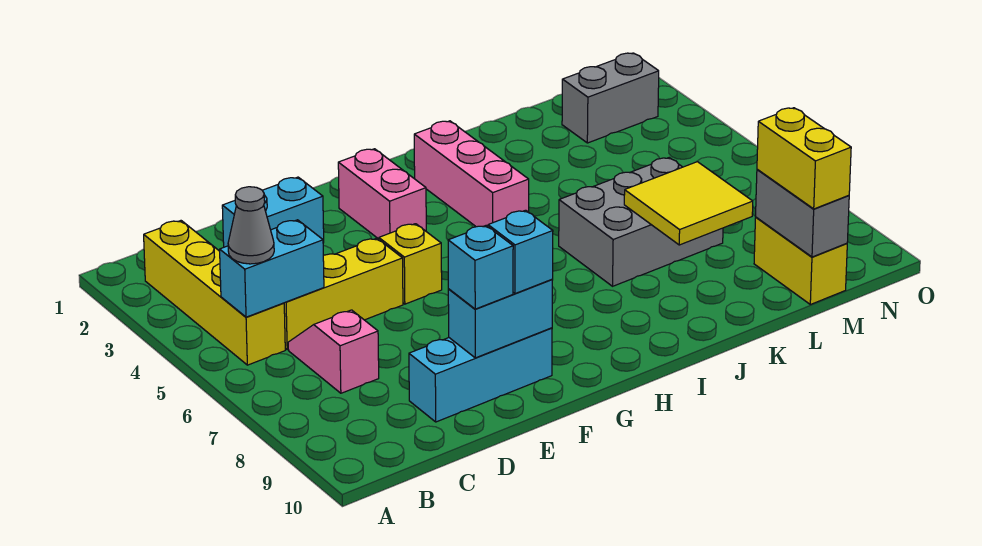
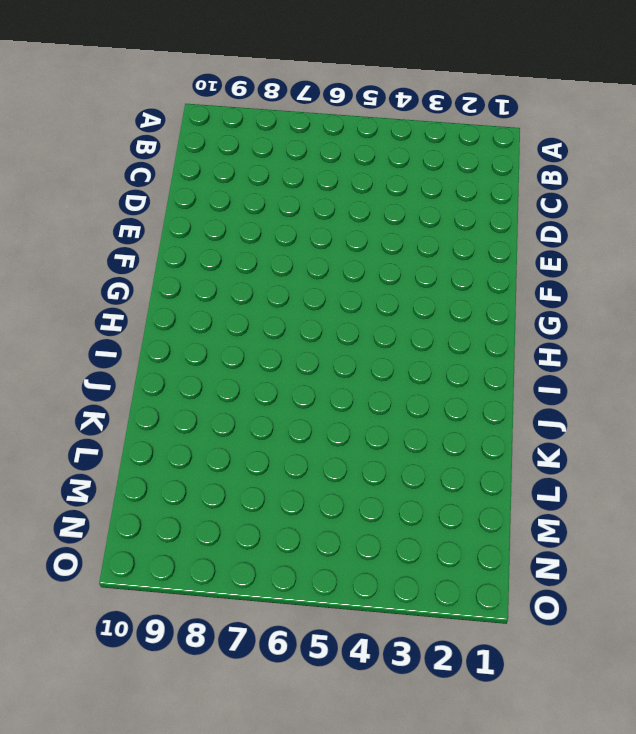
none -> yellow 1x4 brick [144,221,285,365]
none -> yellow 1x3 brick [284,238,403,350]
none -> pink 1x2 slope [288,310,379,393]

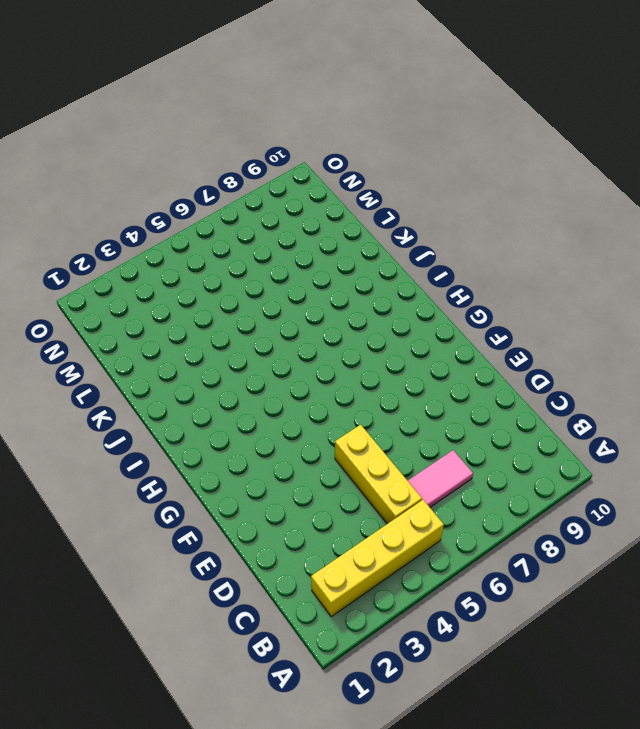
pink 1x2 tile [408,450,473,507] -> pink 1x2 slope [288,310,379,393]
none -> cyan 1x2 brick [222,177,324,247]
none -> cyan 1x3 brick [409,328,552,422]
none -> yellow 1x1 brick [379,224,442,304]

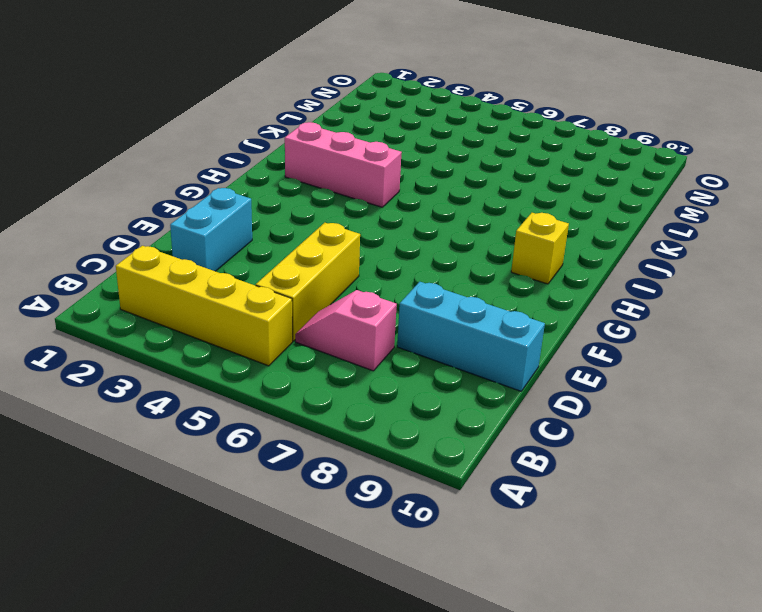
cyan 1x3 brick [397,282,545,391] -> cyan 1x3 brick turned to [409,328,552,422]
yellow 1x1 brick [511,213,569,284] -> yellow 1x1 brick moved to [379,224,442,304]
none -> pink 1x2 brick [338,149,426,239]
none -> grey 2x3 brick [559,158,723,286]
none -> grey 1x2 brick [562,53,659,143]

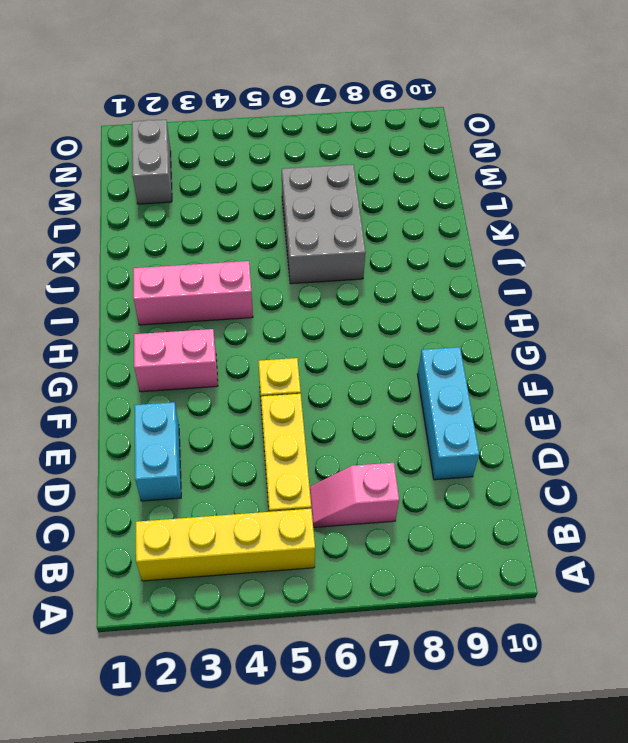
none -> yellow 1x2 brick [754,217,847,304]
none -> cyan 1x2 brick [220,220,324,317]
none -> cyan 1x2 brick [448,279,552,358]

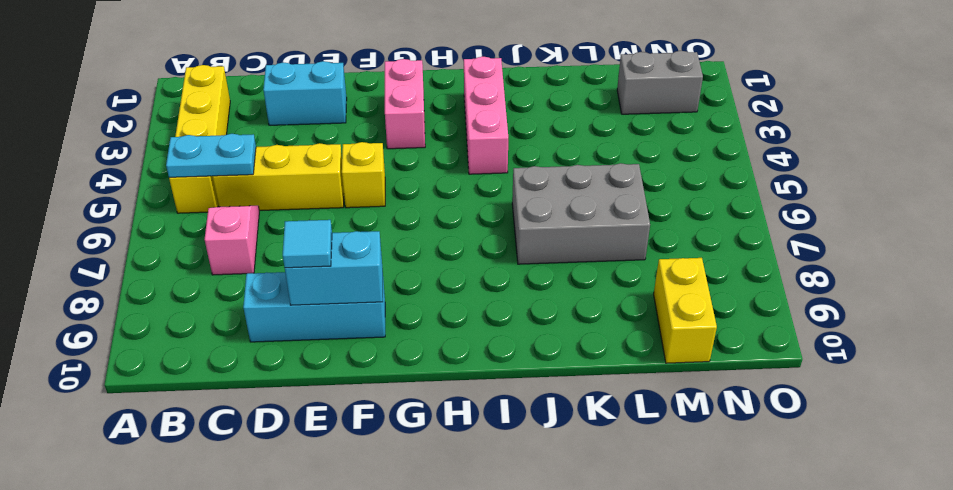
cyan 1x2 plate [166,134,256,177] -> cyan 1x2 brick [220,220,324,317]
cyan 1x1 tile [283,220,332,268] -> cyan 1x1 brick [448,226,513,309]
none -> yellow 2x2 tile [624,162,753,245]
none -> grey 1x2 brick [756,169,849,257]
none -> grey 1x1 cone [228,187,274,264]

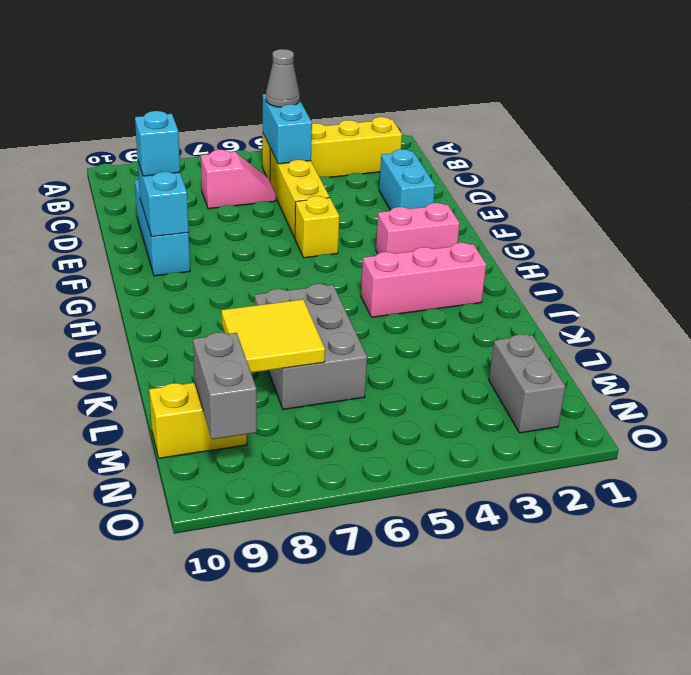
grey 1x2 brick [193,332,257,439] -> grey 1x2 brick turned to [756,169,849,257]
none -> cyan 1x1 brick [488,210,553,294]
none -> yellow 1x2 brick [757,108,851,209]

